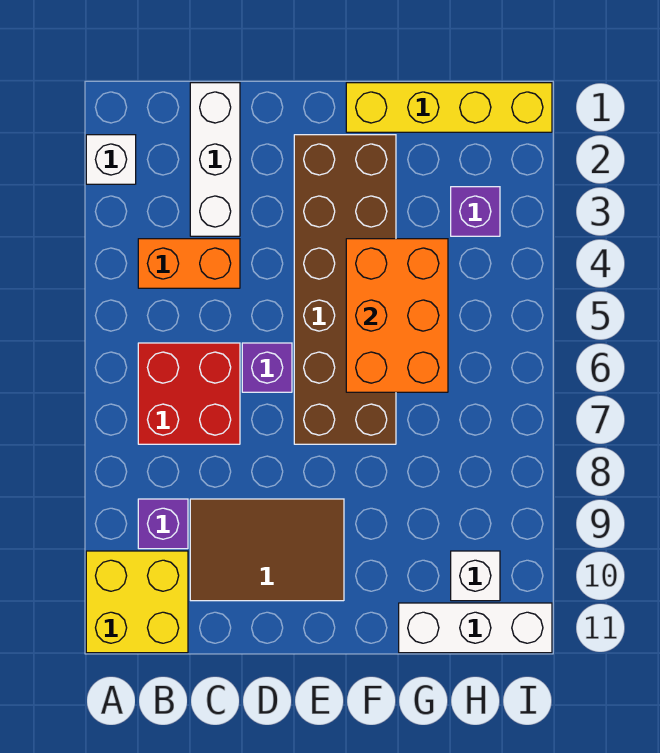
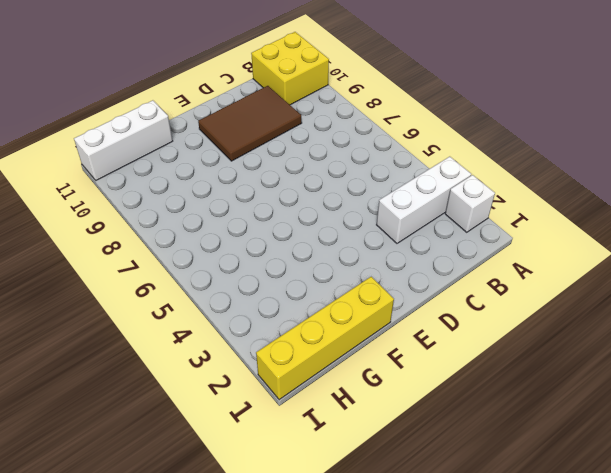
white 1x3 brick [377,157,471,243] -> white 1x3 brick turned to [190,83,240,236]
none -> orange 1x2 brick [138,239,240,288]
none -> red 2x2 brick [138,343,240,444]
none -> purple 1x1 brick [138,499,188,549]

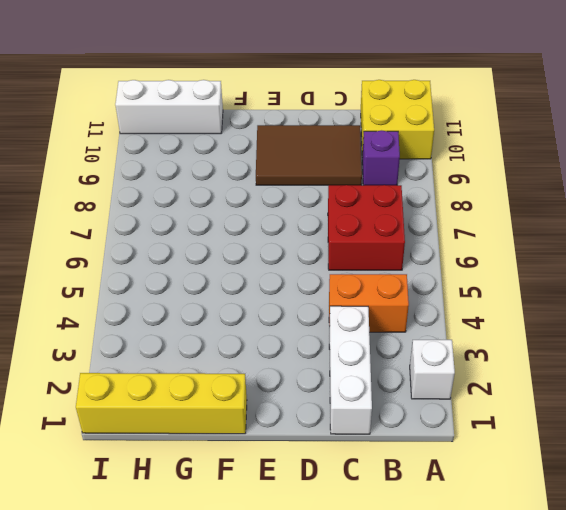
none -> purple 1x1 brick [242,343,292,392]
none -> brown 2x6 brick [294,135,396,444]
none -> purple 1x1 brick [451,187,500,236]

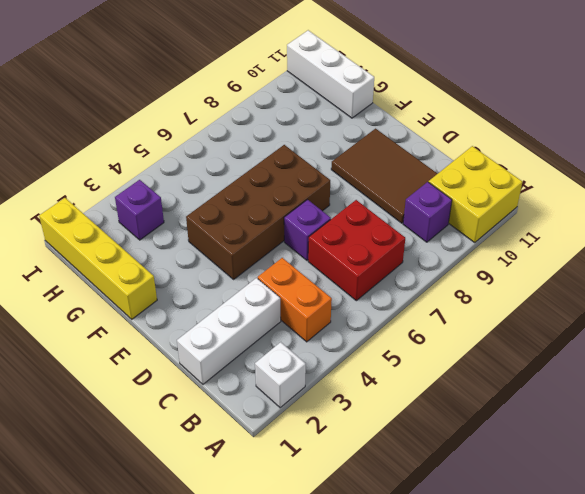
brown 2x4 brick [186,145,330,279] -> brown 2x6 brick [294,135,396,444]
none -> white 1x1 brick [451,551,500,601]
none -> orange 2x3 brick [346,239,448,392]

